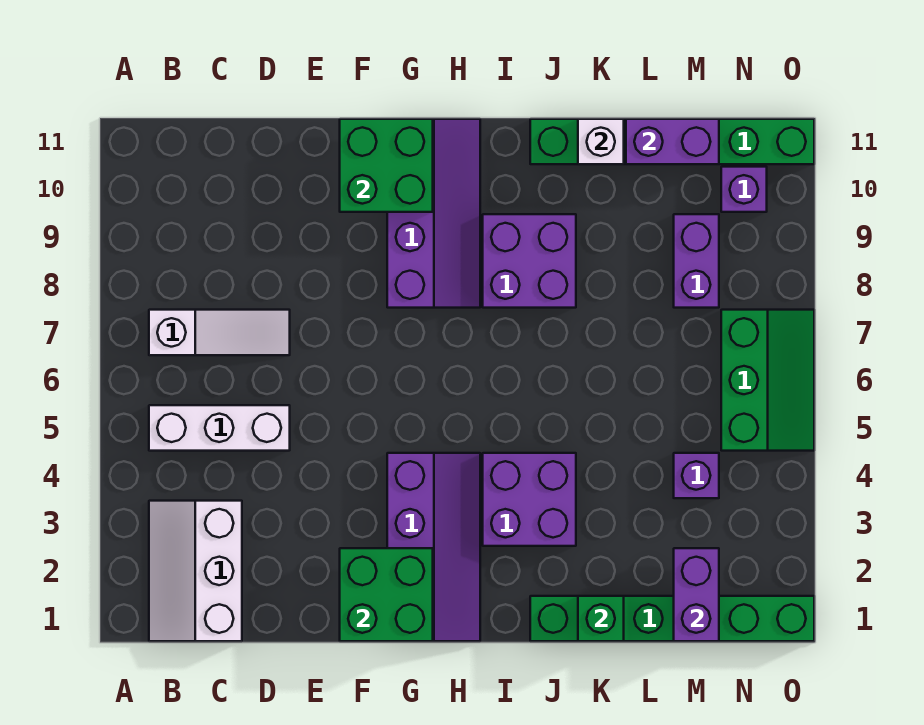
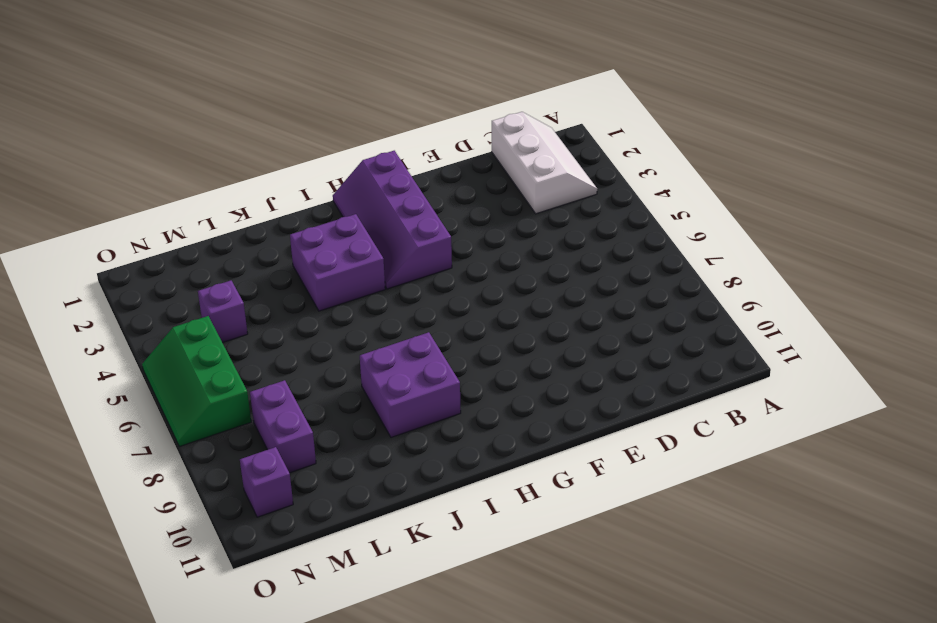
none -> white 1x3 brick [149,405,290,451]
none -> white 1x3 slope [149,310,290,355]
none -> purple 2x4 slope [387,119,480,308]

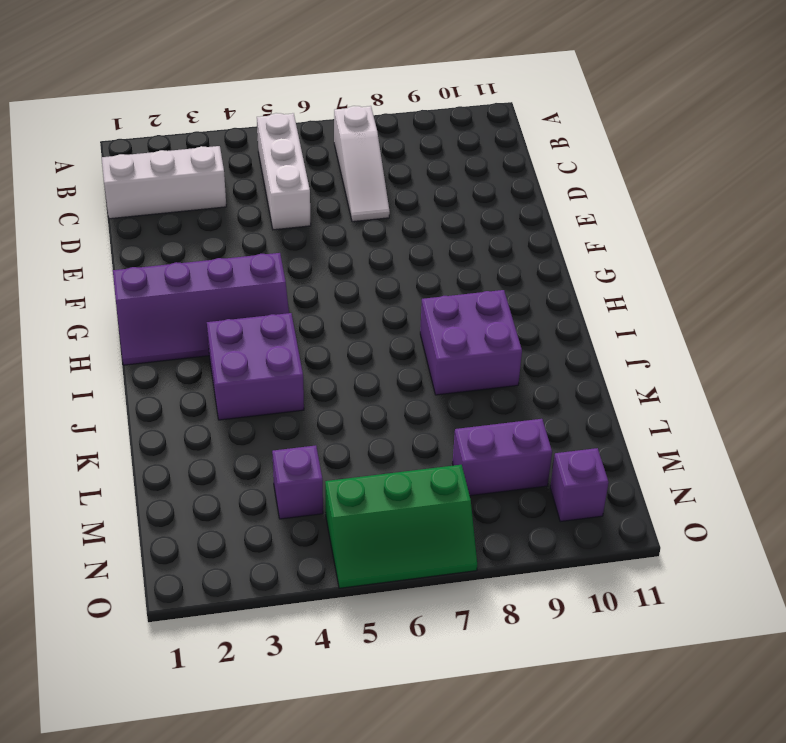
none -> purple 2x4 slope [387,119,480,308]
none -> green 1x6 brick [530,596,814,641]
none -> green 1x6 brick [530,119,814,164]

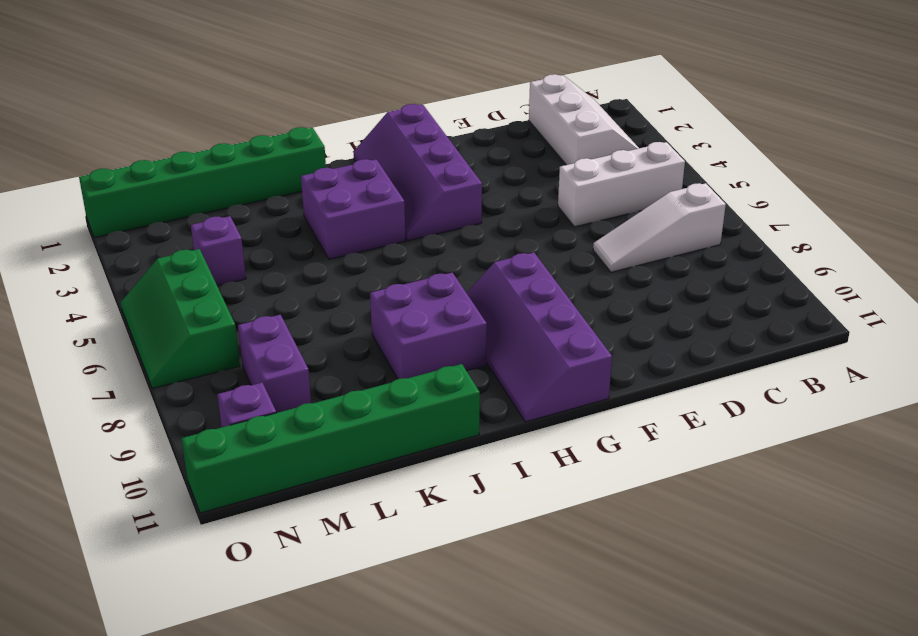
none -> green 2x2 brick [340,548,433,641]
none -> green 2x2 brick [340,119,433,212]
none -> green 1x1 brick [578,596,624,641]

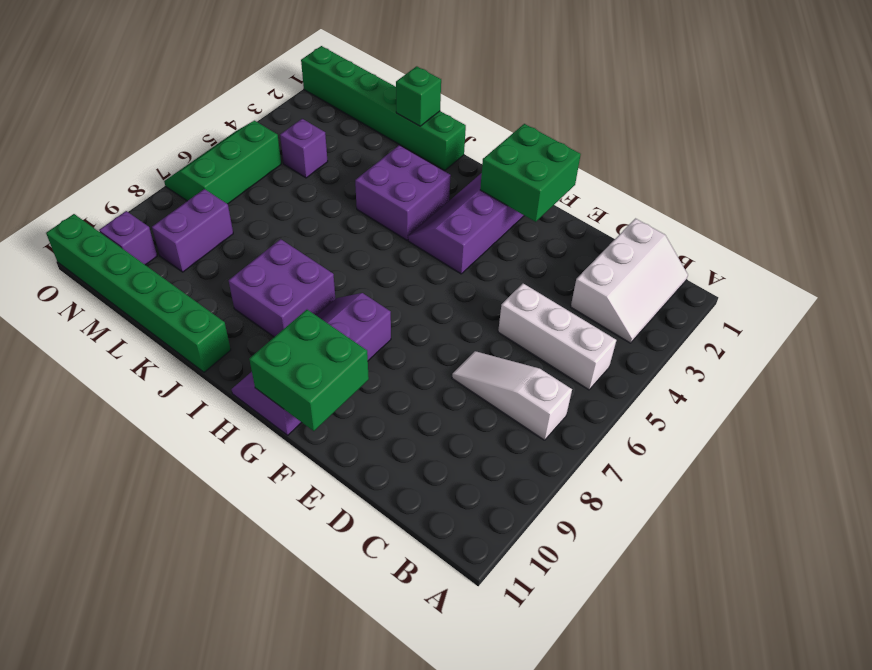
none -> white 1x1 brick [578,119,624,164]
none -> purple 1x2 brick [626,119,719,164]
none -> purple 1x2 brick [674,548,719,641]

